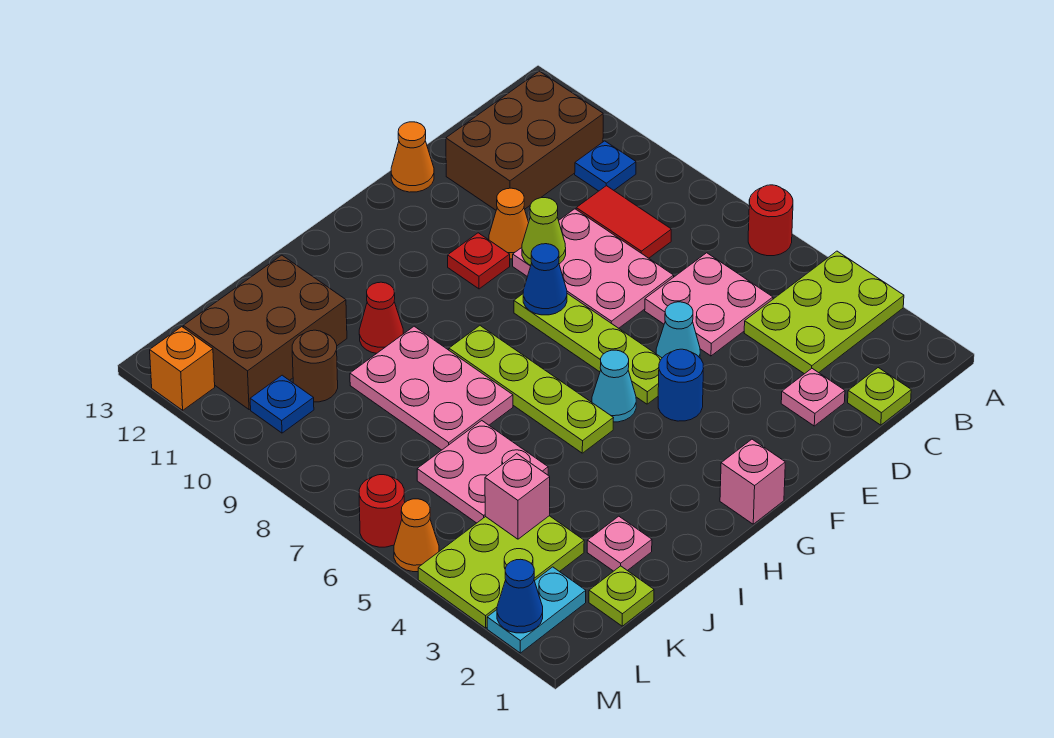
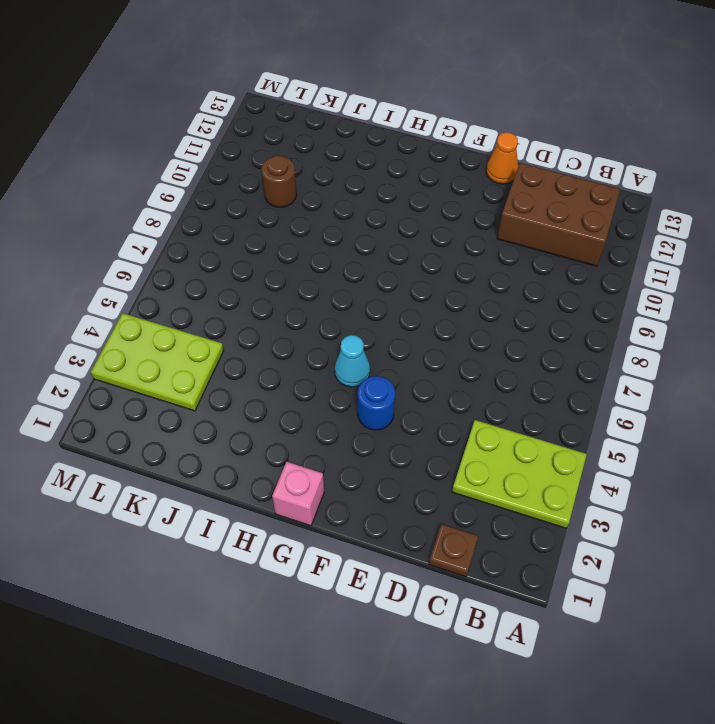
brown 1x1 plate [429,524,478,577] -> lime 1x1 plate [848,368,911,425]
none -> red 1x1 round brick [748,185,793,256]
none -> blue 1x1 plate [575,141,636,191]
none -> pink 2x2 plate [645,253,773,356]
none -> red 1x2 tile [576,186,671,258]

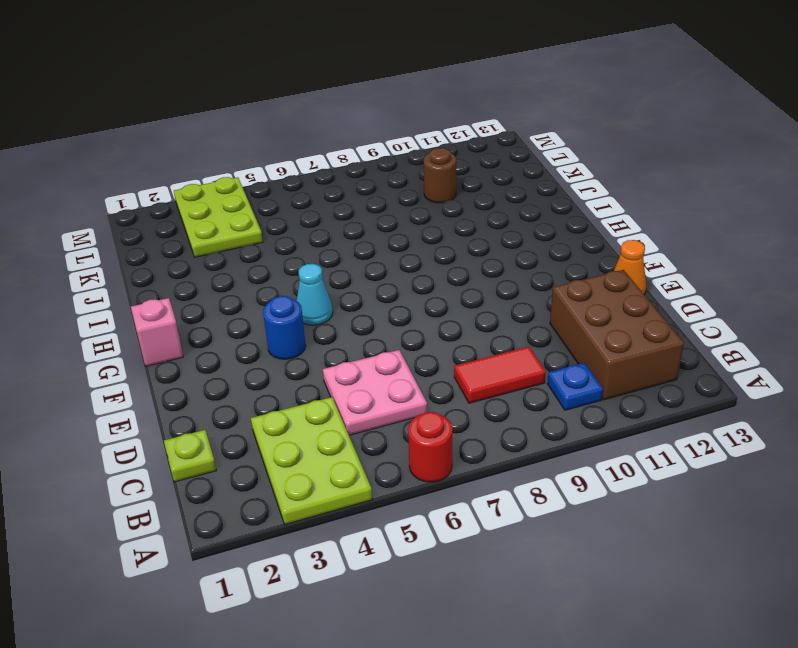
none -> pink 1x1 plate [781,369,845,426]
none -> pink 2x3 plate [513,209,674,328]
none -> cyan 1x1 cone [656,302,700,358]
none -> orange 1x1 cone [489,188,529,259]

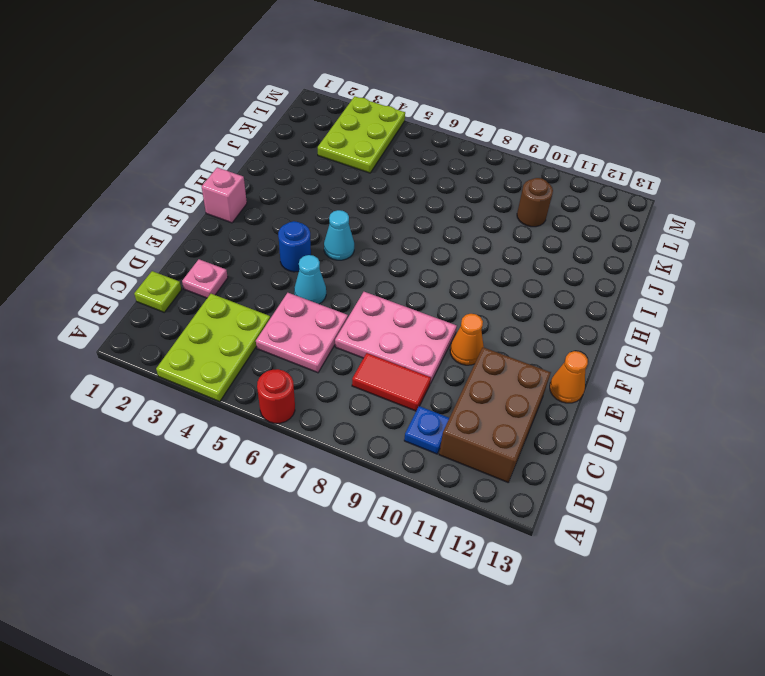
none -> lime 1x4 plate [514,294,662,404]
none -> red 1x1 plate [448,233,510,289]
none -> lime 1x4 plate [449,326,613,453]
none -> pink 2x3 plate [350,326,513,450]

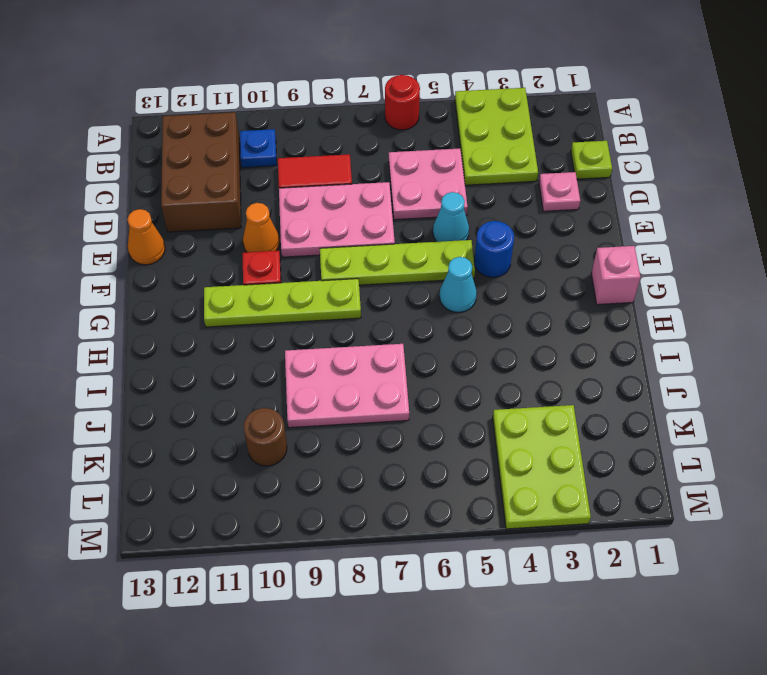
lime 1x4 plate [204,279,361,327] -> lime 1x4 plate moved to [449,326,613,453]
none -> red 1x1 cone [359,282,403,353]
none -> pink 1x1 plate [587,516,652,571]
none -> pink 2x2 plate [417,421,548,523]
none -> brown 2x3 brick [183,255,347,410]

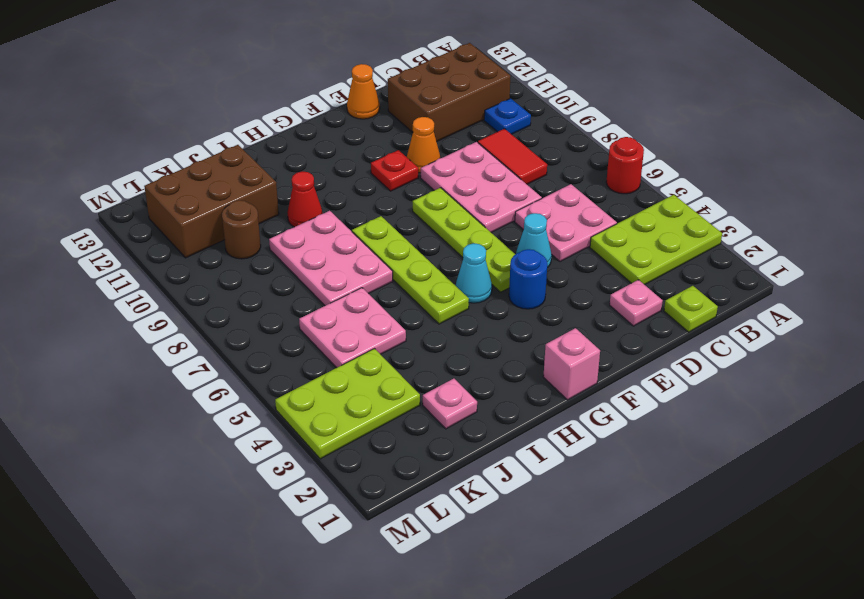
none -> lime 1x1 plate [589,566,654,626]
none -> cyan 1x2 plate [487,567,586,653]
none -> blue 1x1 plate [250,375,314,433]
none -> orange 1x1 cone [394,499,439,572]

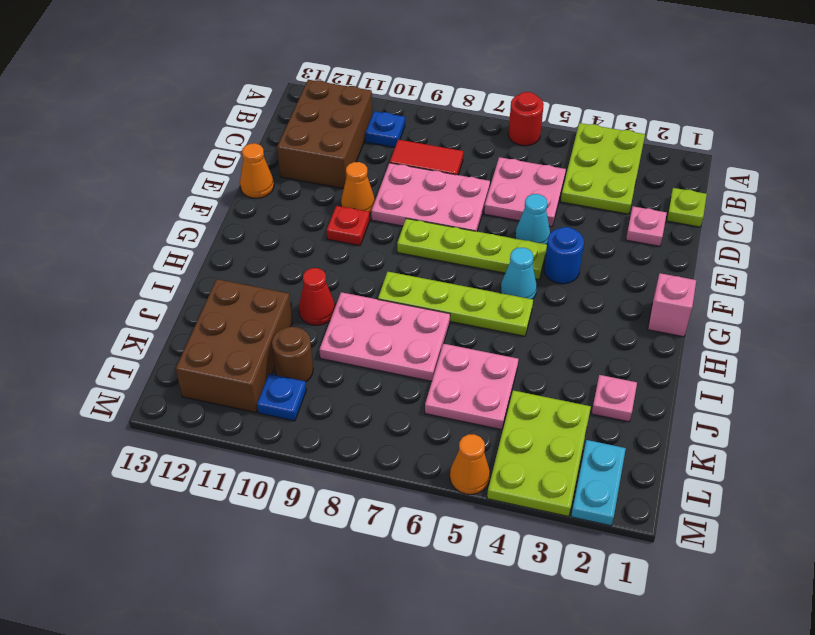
none -> lime 1x1 plate [589,566,654,626]
none -> red 1x1 round brick [359,475,405,547]
none -> orange 1x1 brick [150,327,215,410]
none -> lime 1x1 cone [522,198,566,265]

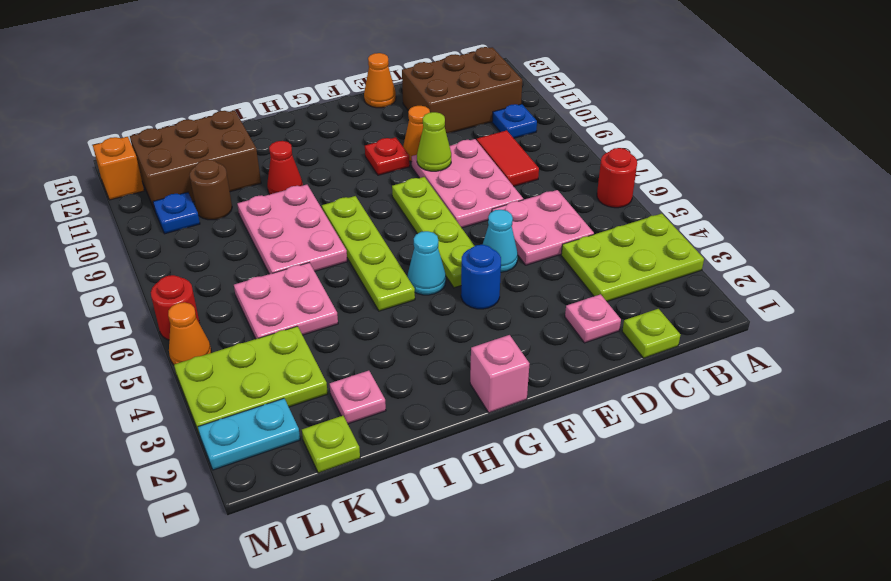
none -> blue 1x1 cone [523,244,567,315]
none -> pink 1x1 brick [485,454,550,539]
none -> blue 1x1 cone [497,559,543,633]

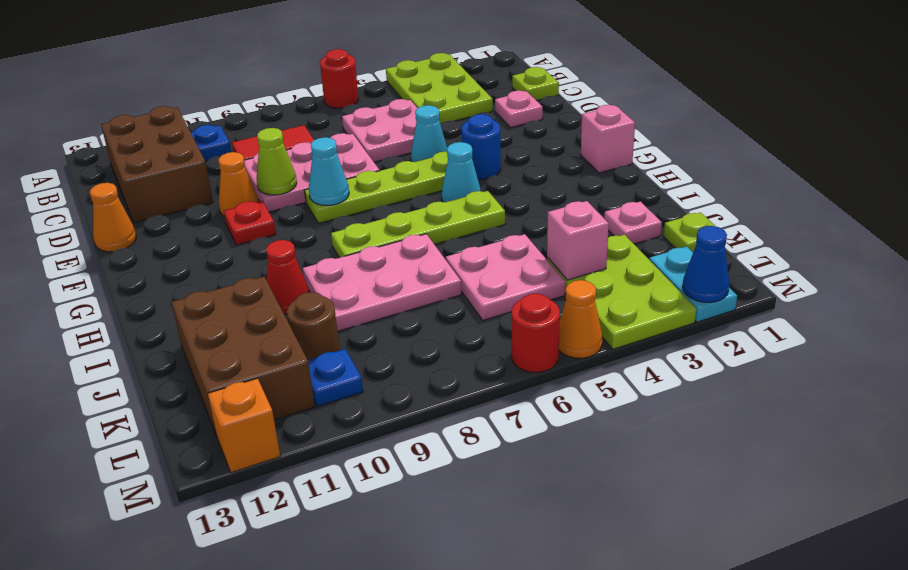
cyan 1x1 cone [309,137,349,205] -> blue 1x1 cone [523,244,567,315]

